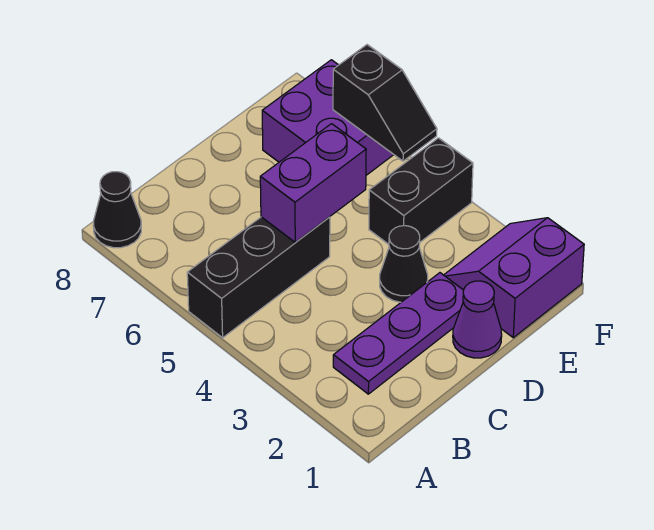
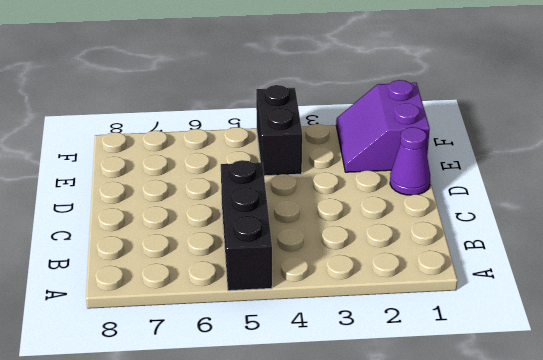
none -> black 1x1 cone [93,172,141,248]
none -> purple 1x3 plate [333,273,464,394]

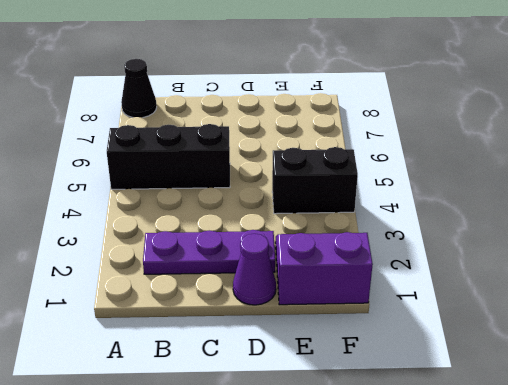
none -> black 1x1 cone [380,226,428,302]
none -> purple 2x2 brick [262,60,394,175]

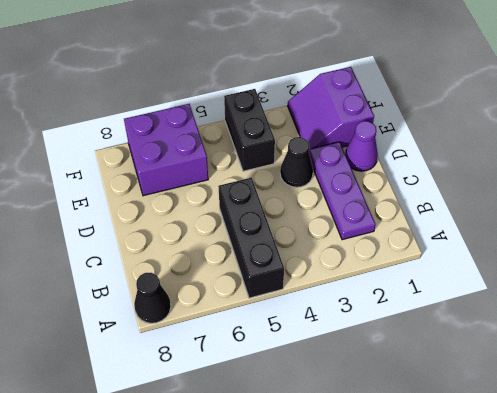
none -> purple 1x2 brick [260,124,366,243]
none -> black 1x2 slope [333,45,437,161]

